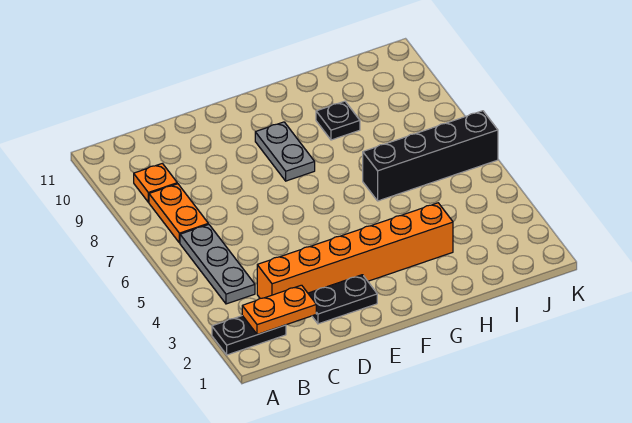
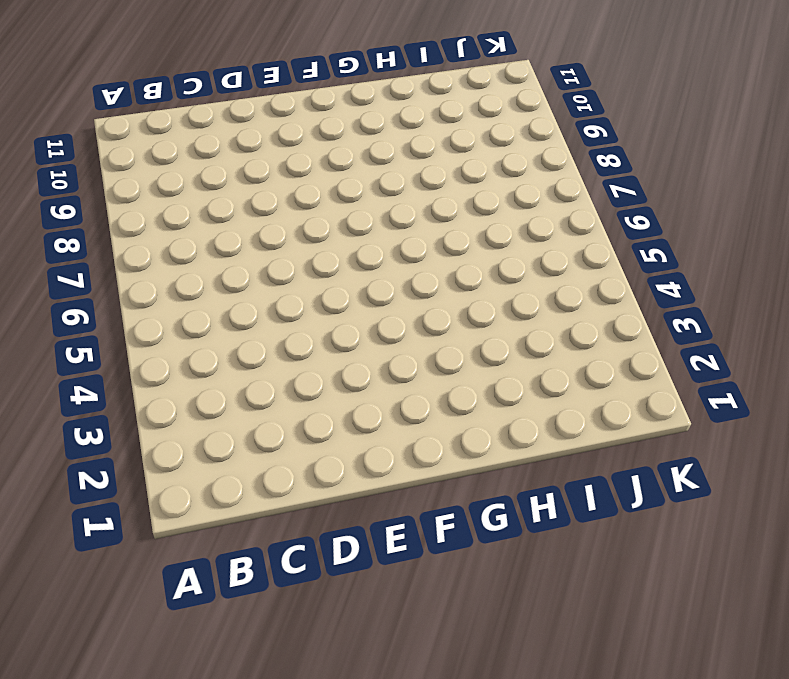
none -> black 1x2 plate [212,316,286,355]
none -> grey 1x3 plate [180,224,255,304]

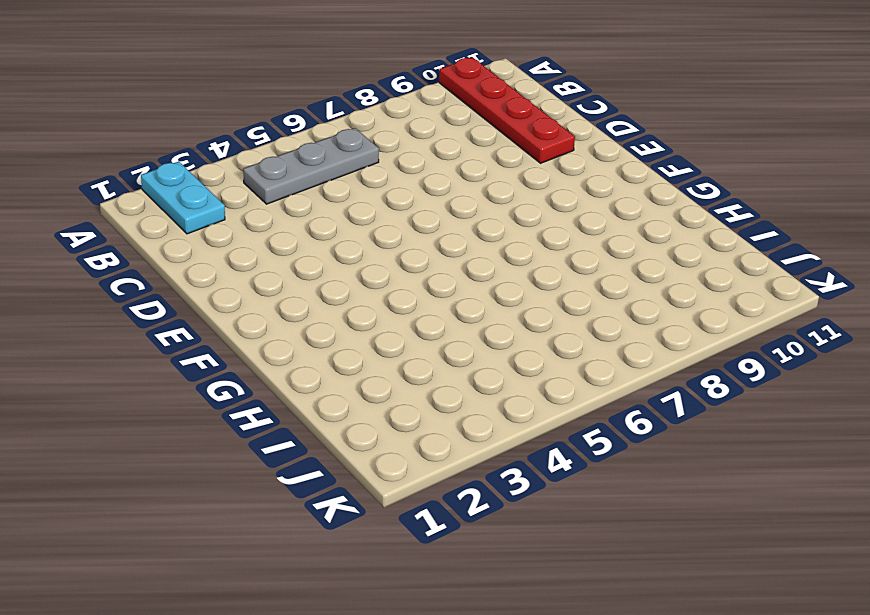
cyan 1x2 plate [141,161,225,234] -> black 1x2 plate [212,316,286,355]
red 1x4 plate [439,57,575,163] -> none
none -> orange 1x2 plate [149,184,208,243]
none -> orange 1x1 plate [134,163,177,202]

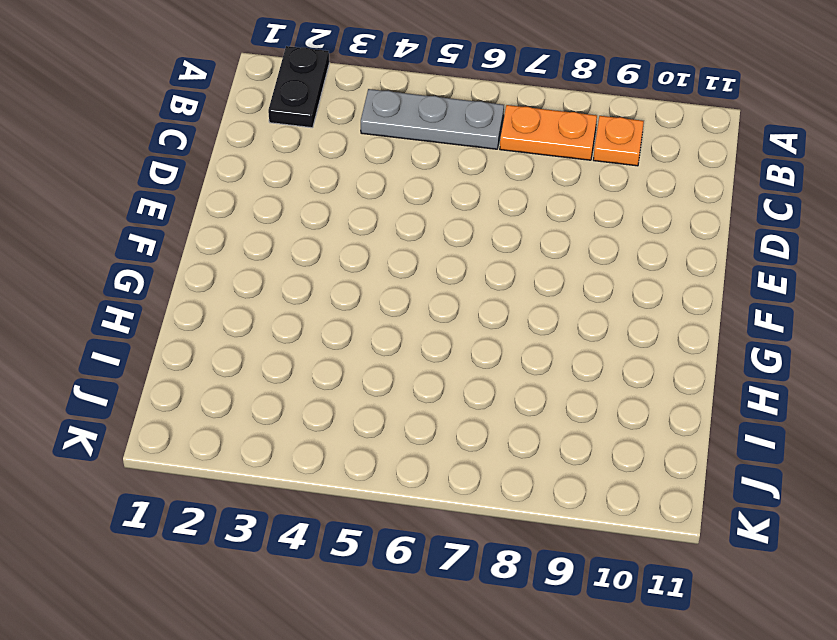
none -> orange 1x6 brick [257,203,453,298]
none -> black 1x2 plate [308,275,377,324]

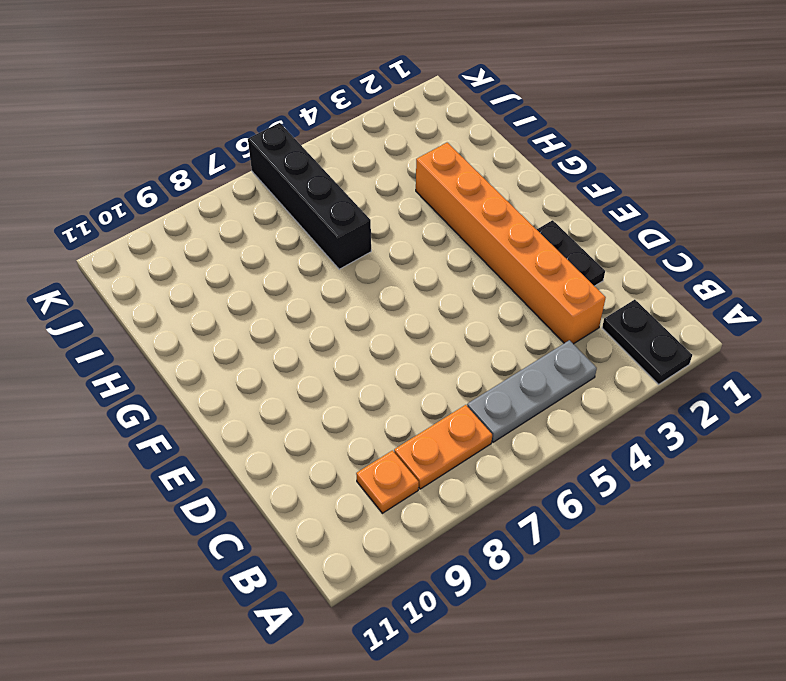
none -> grey 1x2 plate [255,122,315,181]
none -> black 1x1 plate [316,101,360,140]

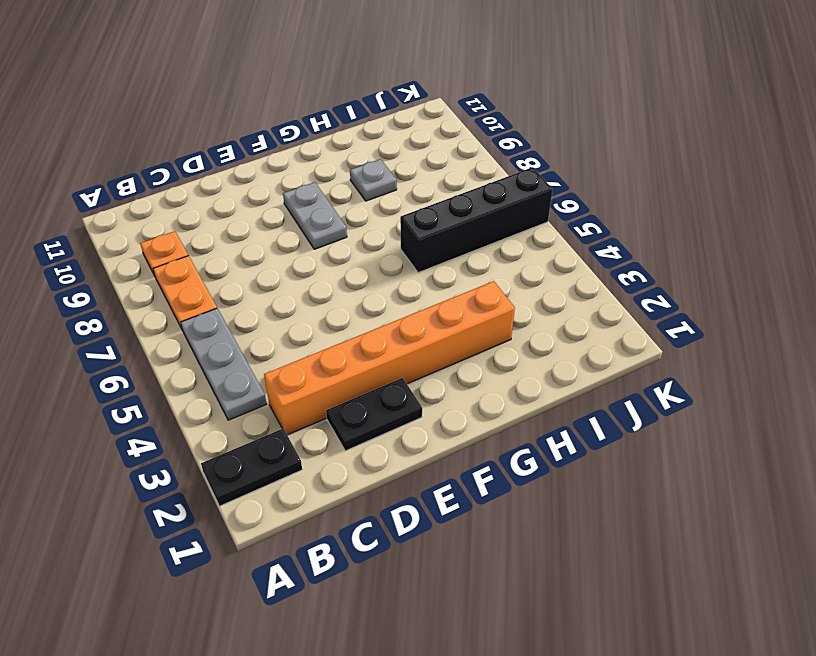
grey 1x1 plate [350,159,397,201] -> black 1x1 plate [316,101,360,140]
none -> orange 1x2 plate [242,285,316,335]

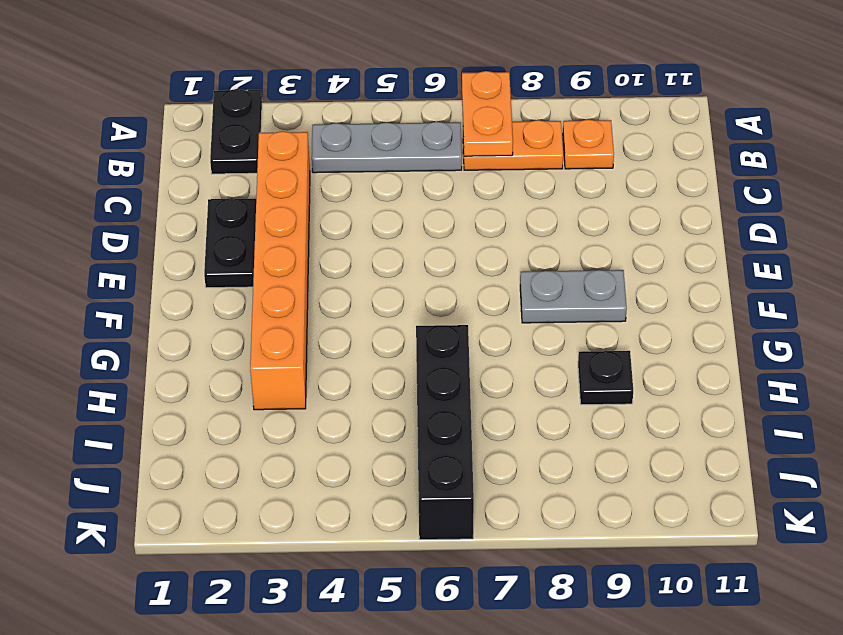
orange 1x2 plate [462,71,513,156] -> orange 1x2 plate moved to [242,285,316,335]

